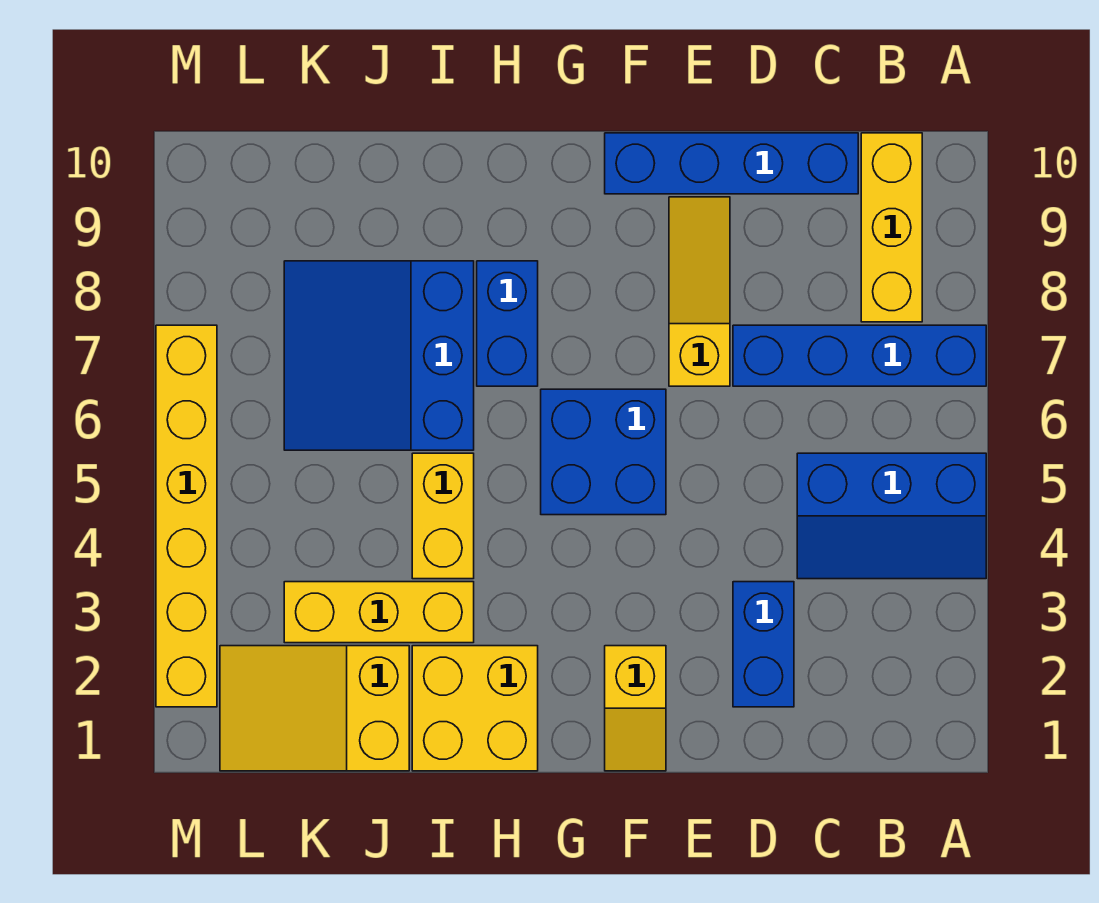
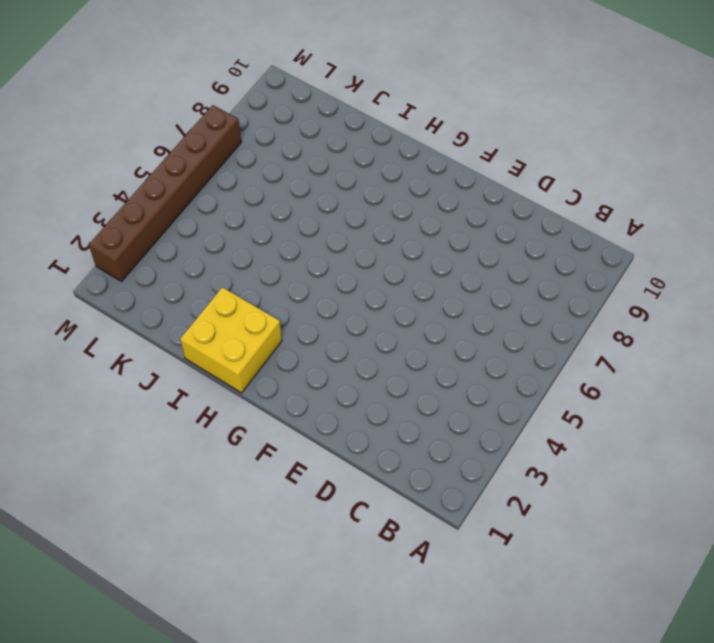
brown 1x6 brick [89,105,241,281] -> yellow 1x6 brick [156,325,217,707]
none -> blue 2x3 slope [797,453,986,579]
none -> blue 1x4 brick [733,325,986,386]
none -> yellow 1x3 brick [861,133,922,322]

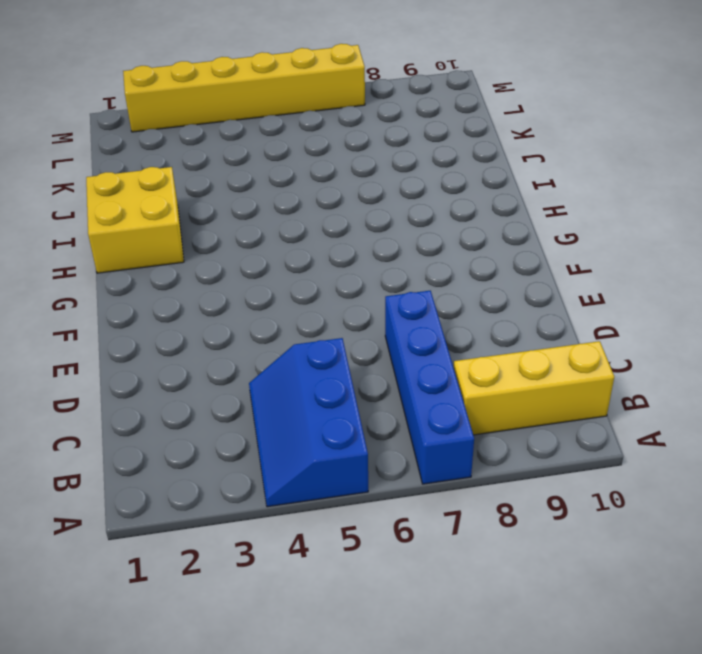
none -> blue 1x4 brick [605,133,858,194]
none -> blue 1x2 brick [733,582,794,707]
none -> yellow 1x3 slope [669,197,730,386]

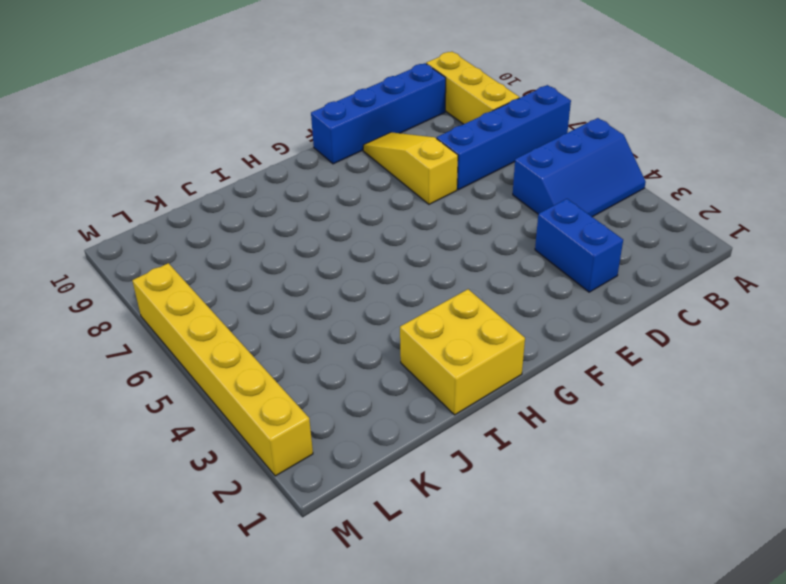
none -> yellow 1x2 slope [605,646,666,771]
none -> blue 2x2 brick [541,389,666,515]
none -> blue 1x2 brick [477,261,538,386]

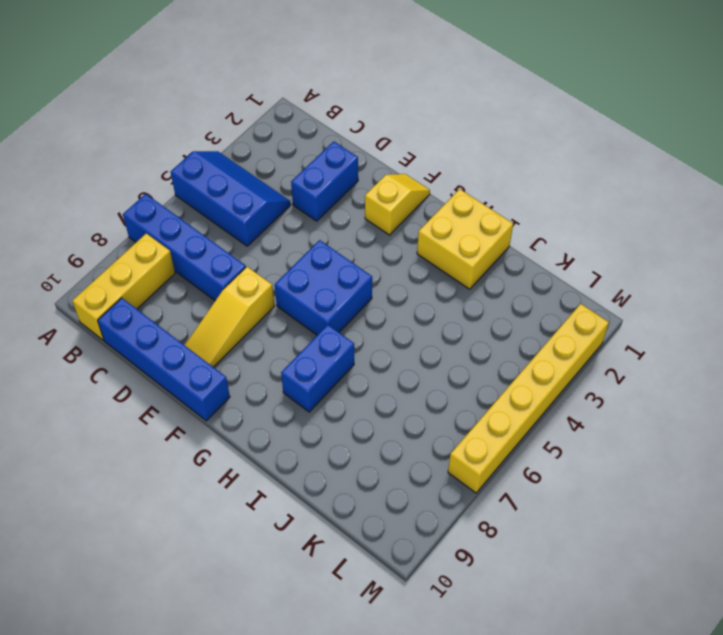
none -> yellow 1x3 brick [284,582,474,643]
none -> yellow 1x2 brick [412,453,474,579]
none -> blue 3x3 slope [284,261,474,450]

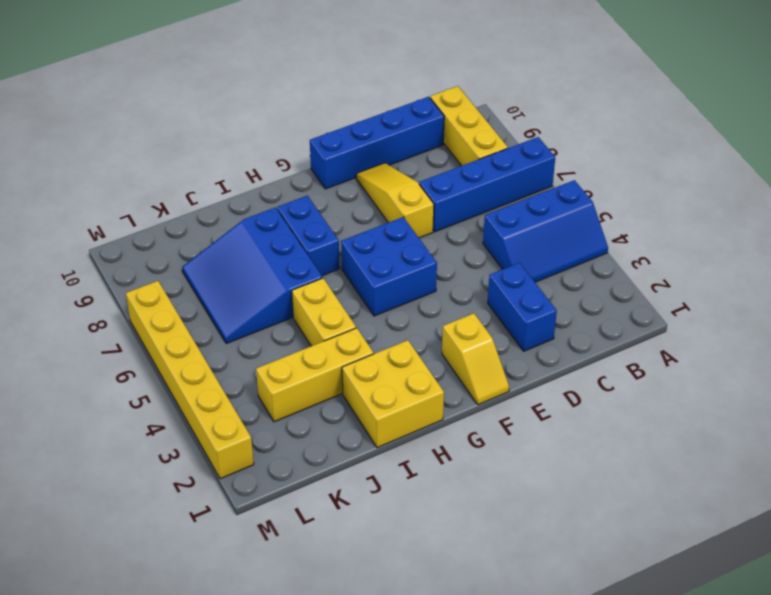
none -> yellow 2x3 slope [220,646,409,771]

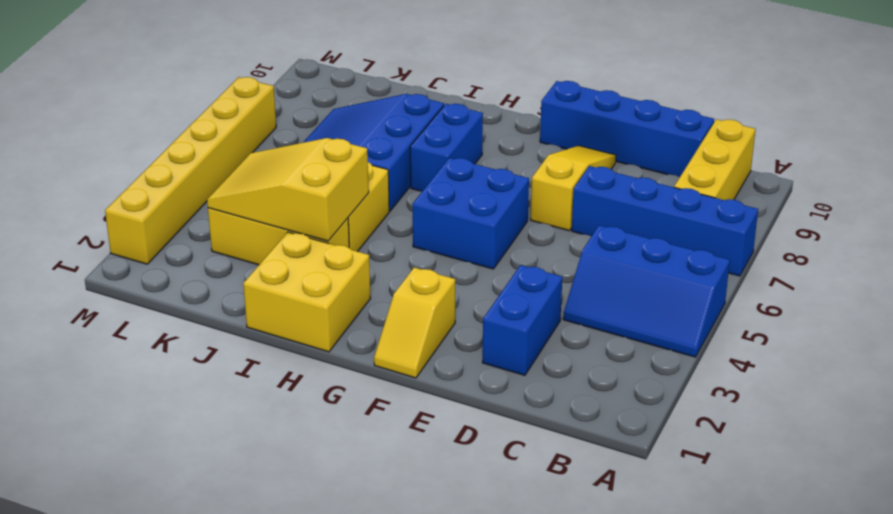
yellow 2x3 slope [207,138,369,241] -> yellow 2x3 slope moved to [220,646,409,771]

